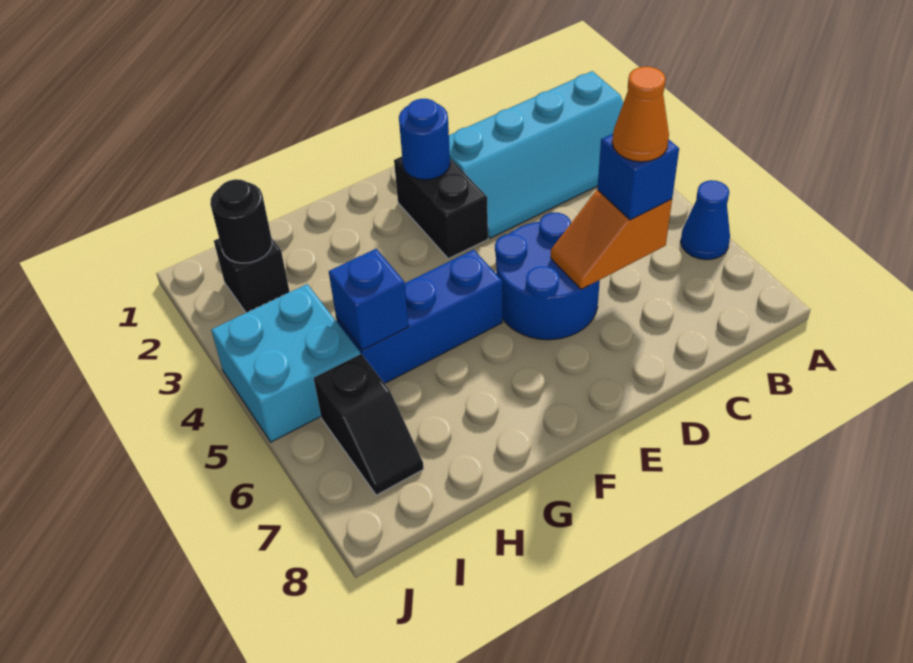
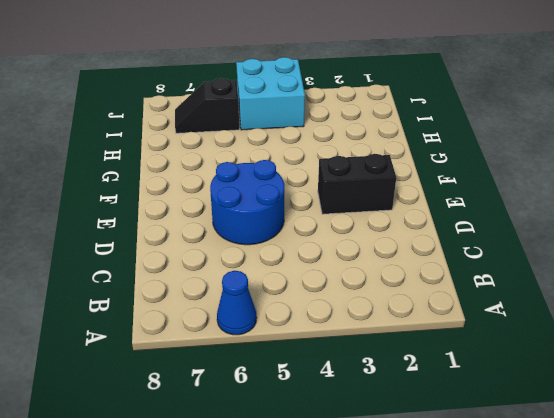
none -> cyan 2x4 slope [449,71,624,238]
none -> blue 1x3 brick [336,250,502,383]
none -> black 1x1 brick [214,239,290,313]

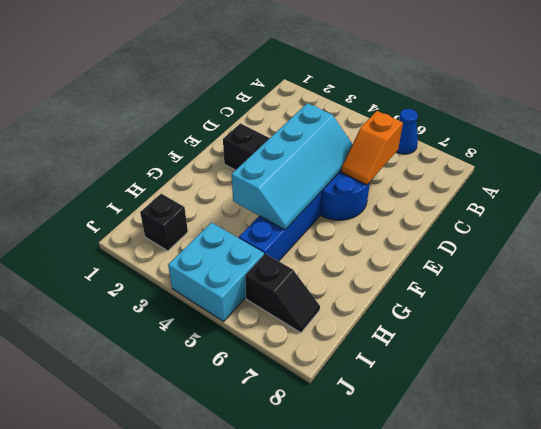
cyan 2x4 slope [232,103,353,230] -> cyan 2x4 slope moved to [449,71,624,238]
none -> blue 1x1 round brick [399,99,450,180]
none -> blue 1x1 brick [329,249,409,350]
none -> black 1x1 round brick [210,179,272,263]

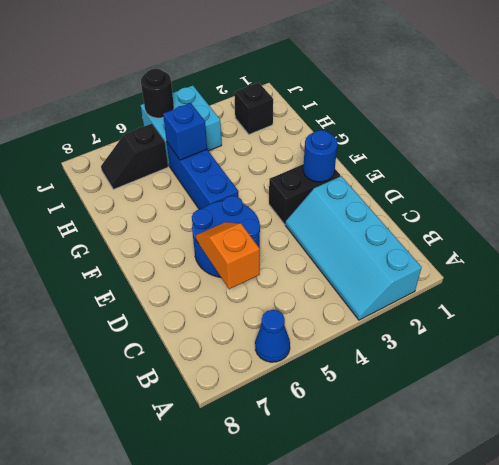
black 1x1 round brick [141,69,174,118] -> black 1x1 round brick moved to [210,179,272,263]
none -> blue 1x1 brick [597,134,679,220]
none -> orange 1x1 cone [612,67,669,162]

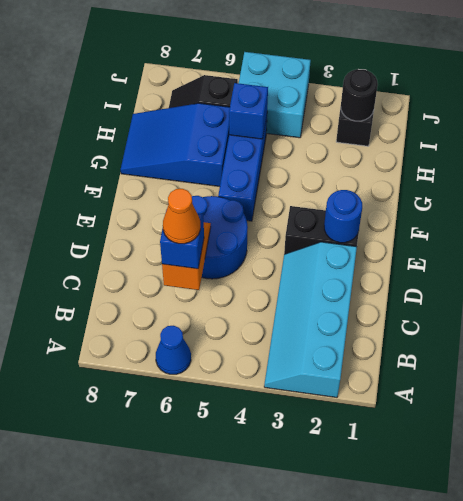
blue 2x3 slope [121,103,230,186] -> none

